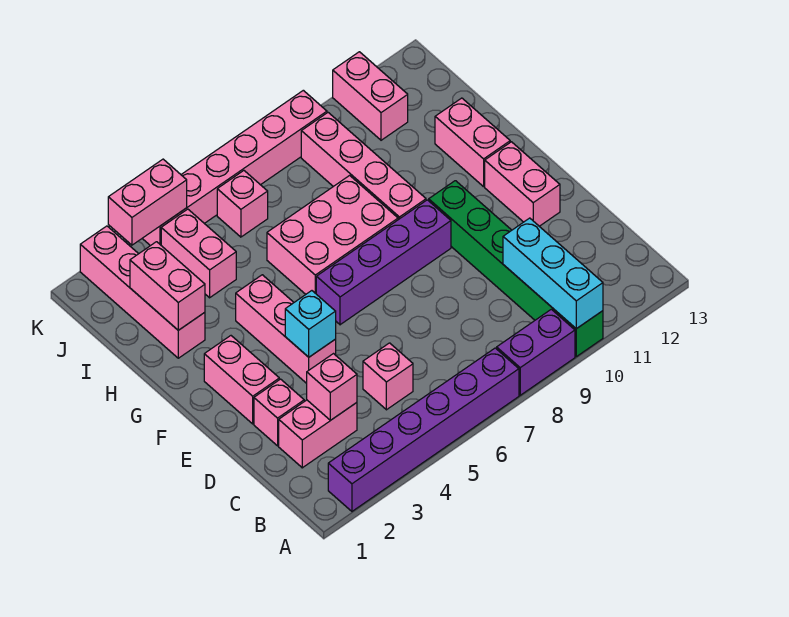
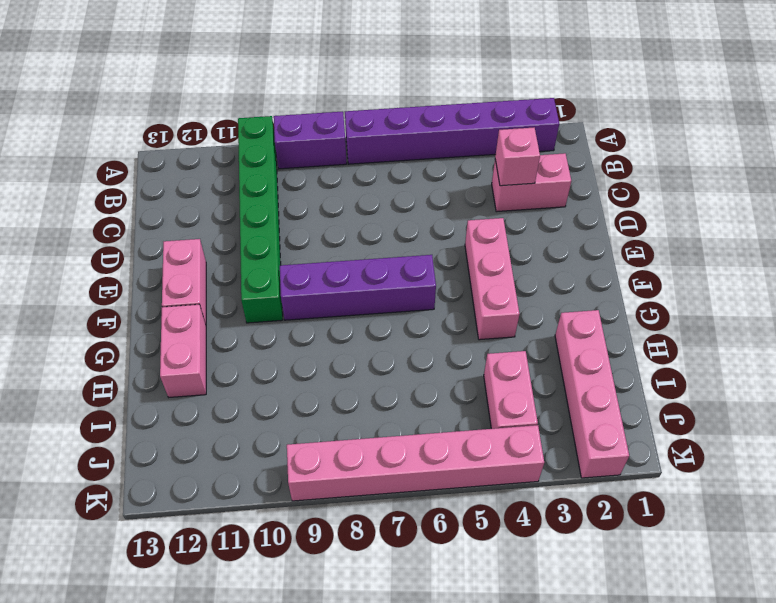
none -> pink 1x1 brick [363,343,413,410]
none -> pink 1x1 brick [254,379,304,446]
none -> pink 1x2 brick [204,336,279,424]

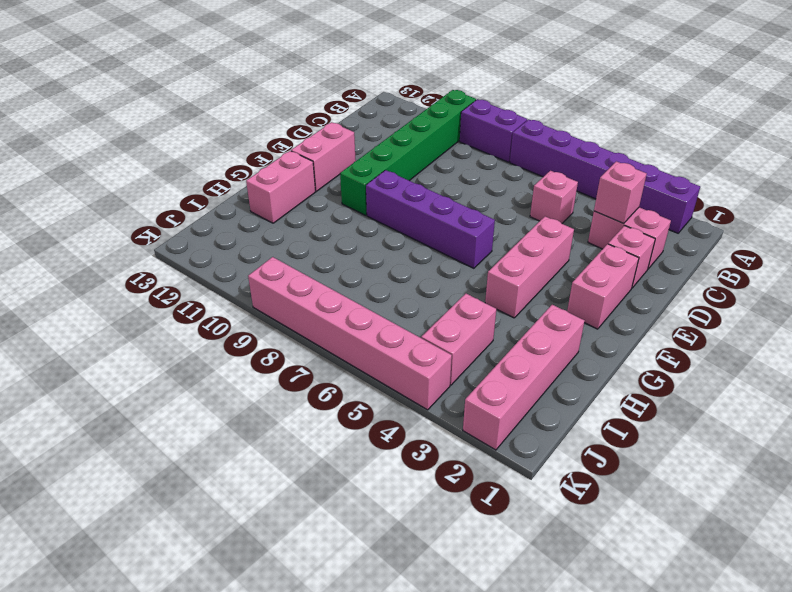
none -> pink 2x3 brick [267,175,398,294]
none -> pink 1x4 brick [301,113,426,220]
none -> pink 1x1 brick [217,171,268,237]

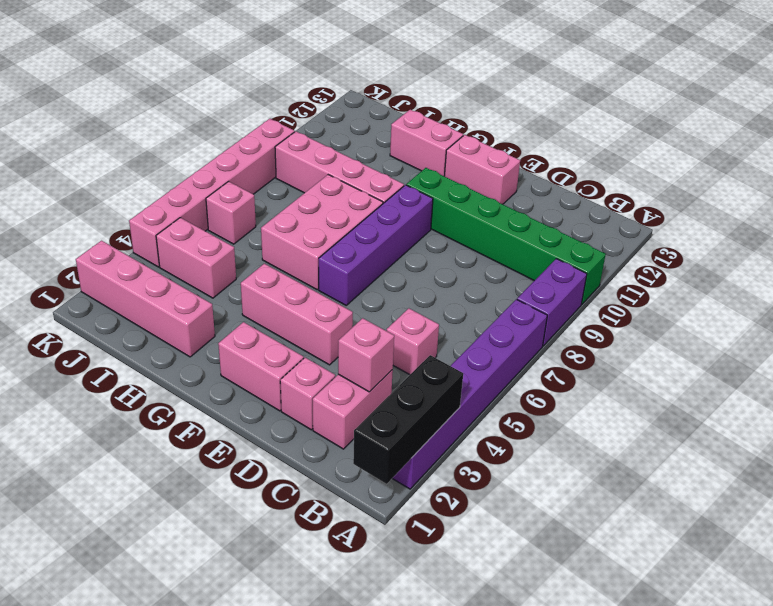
black 1x3 brick [353,355,463,484] -> none
none -> pink 1x2 brick [333,52,408,140]
none -> cyan 1x3 brick [503,218,603,329]
none -> cyan 1x1 brick [285,291,336,357]

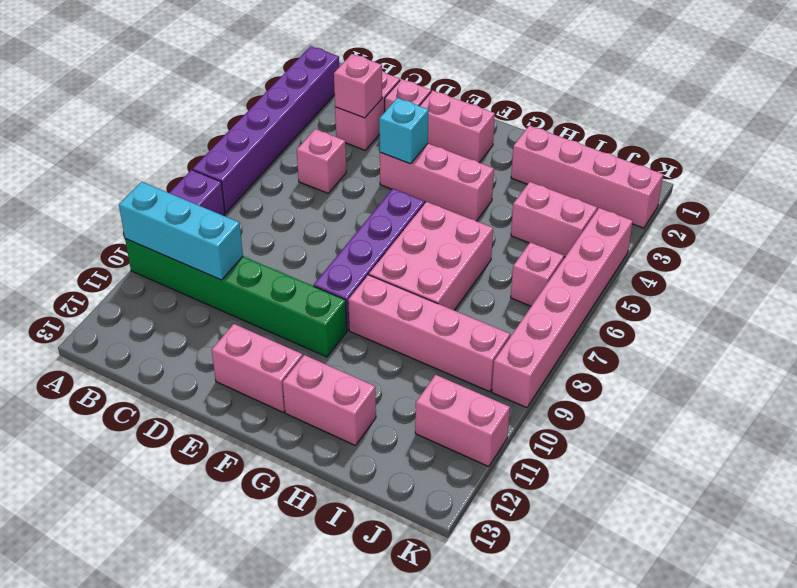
none -> pink 1x2 brick [130,242,205,330]
none -> pink 1x2 brick [108,159,187,245]

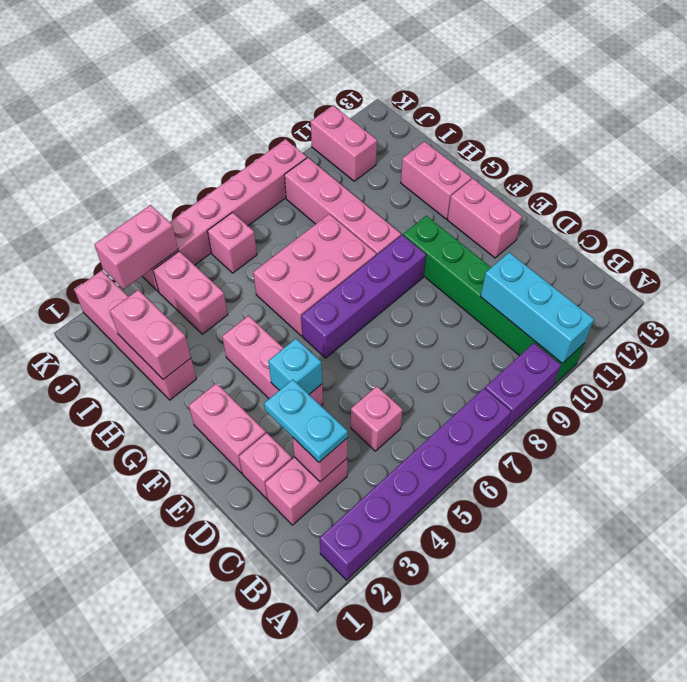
cyan 1x2 plate [264,380,348,462] -> none

